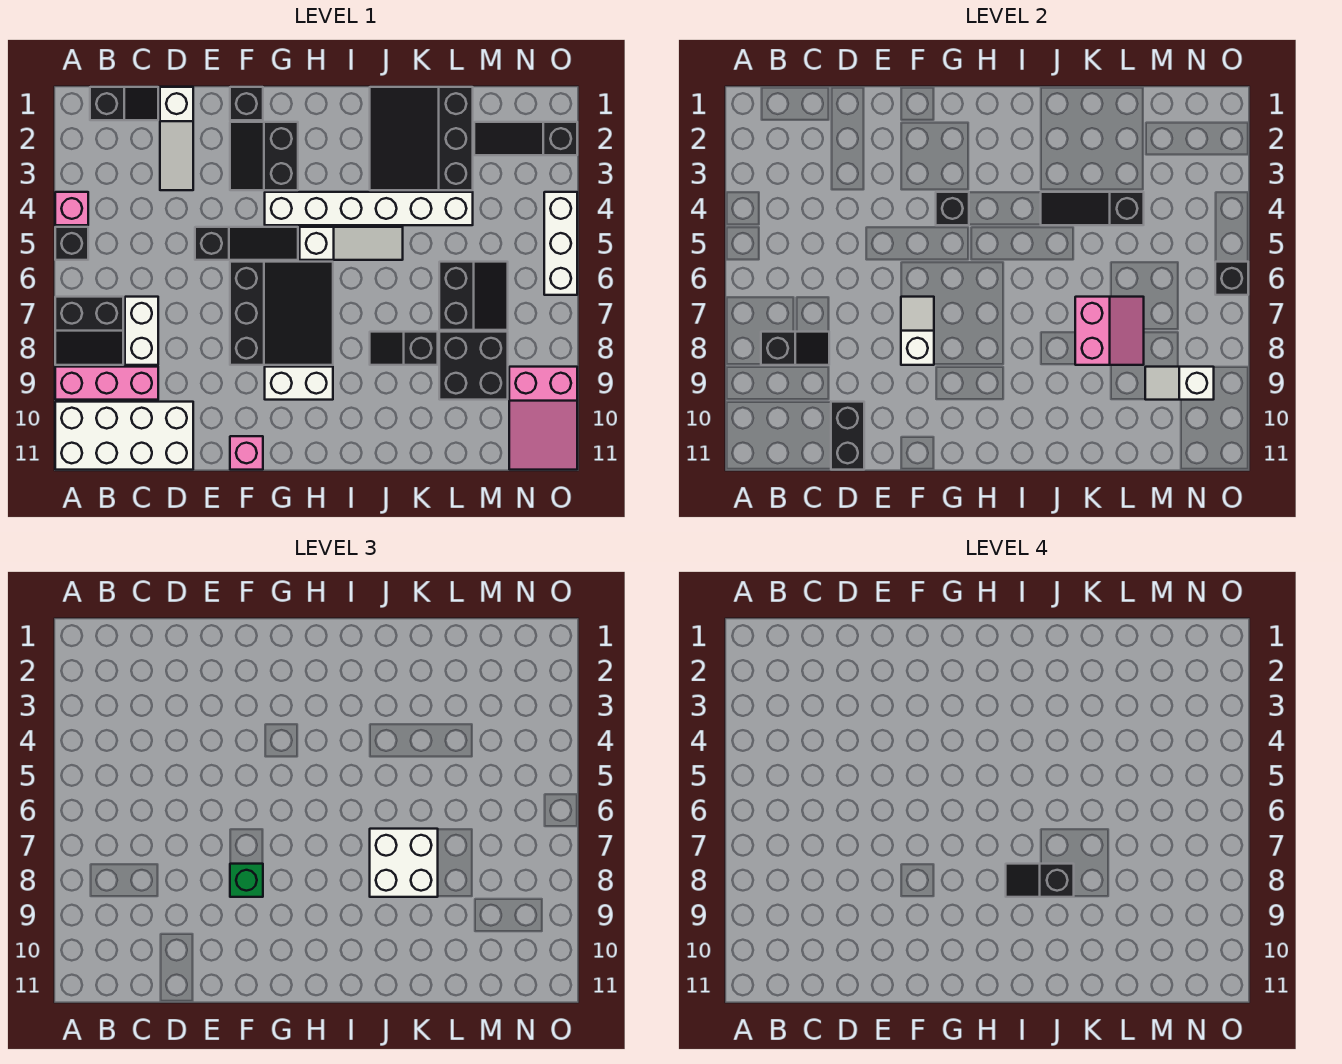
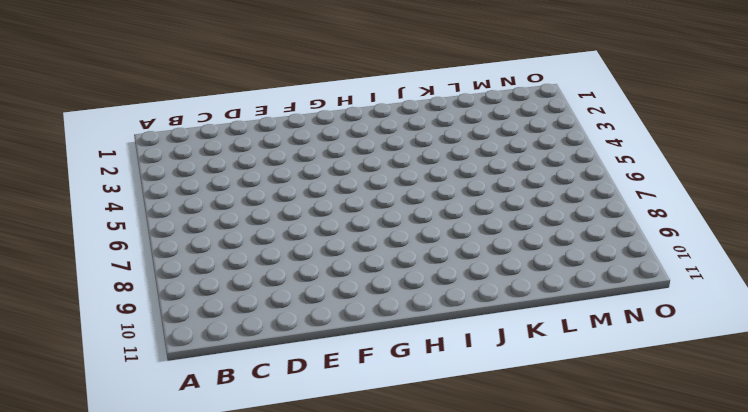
none -> pink 1x1 brick [55,192,88,225]
none -> black 1x1 brick [55,227,88,260]
none -> black 2x2 slope [55,297,123,365]
none -> pink 1x3 brick [55,367,158,400]

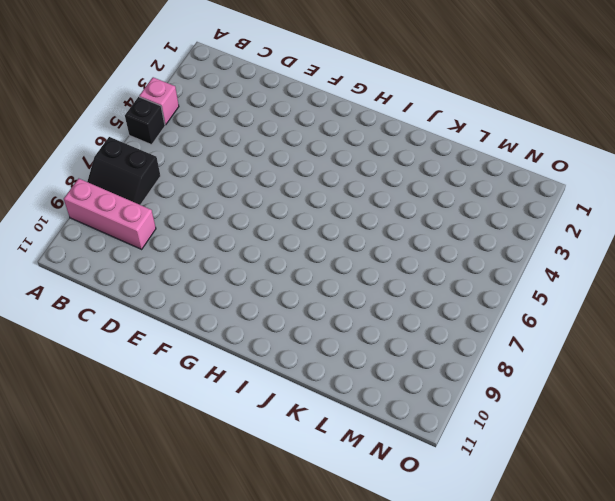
none -> white 2x4 brick [55,402,193,470]
none -> black 1x2 slope [90,87,158,120]
none -> white 1x2 brick [125,297,158,365]
none -> white 1x3 slope [160,87,193,190]

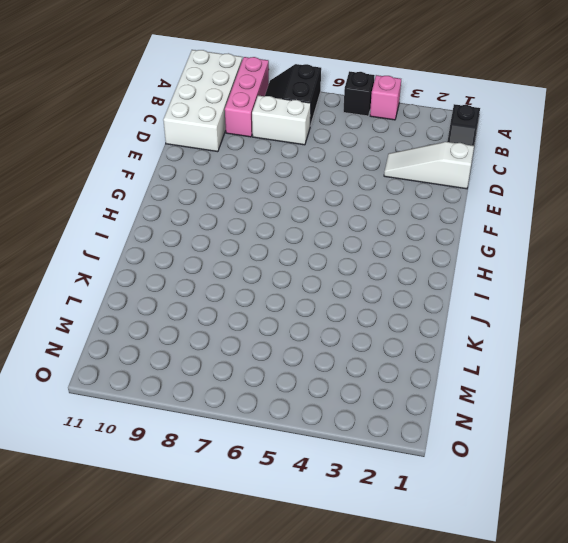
none -> black 1x3 slope [195,227,298,260]
none -> black 1x1 brick [230,87,263,120]
none -> black 2x2 slope [230,122,298,190]
none -> black 3x3 slope [230,262,333,365]

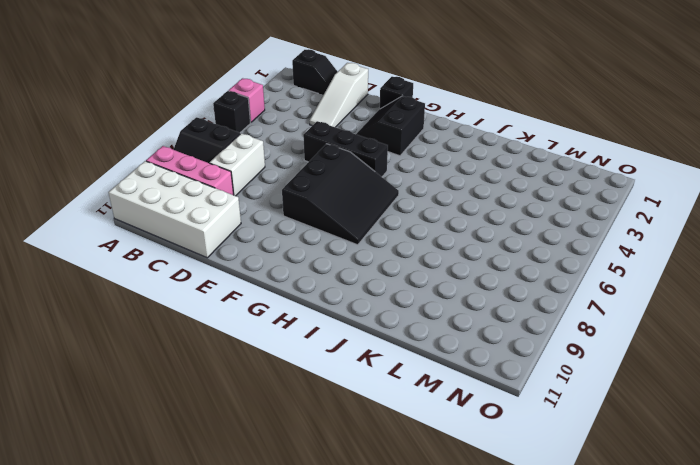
black 1x3 brick [303,121,388,177] -> black 1x3 slope [195,227,298,260]
none -> pink 1x1 brick [230,436,263,470]
none -> white 1x6 brick [265,192,473,225]
none -> white 1x2 brick [265,367,333,400]
none -> white 1x3 slope [300,227,403,260]

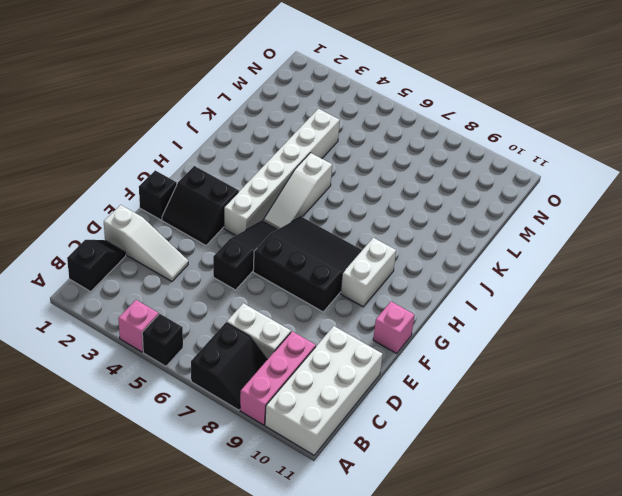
white 1x3 slope [263,153,332,230] -> white 1x3 slope turned to [300,227,403,260]
none -> black 3x3 slope [370,87,473,190]
none -> black 1x2 slope [370,332,438,365]
none -> black 2x2 slope [439,262,508,330]
none -> black 2x2 brick [439,332,508,400]

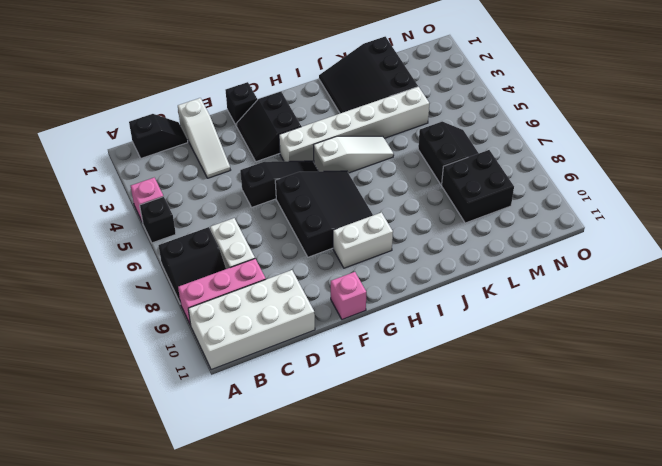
none -> black 1x2 slope [370,332,438,365]
none -> black 1x3 slope [474,122,577,155]
none -> pink 2x3 slope [509,367,577,470]
none -> white 1x3 brick [544,192,577,295]

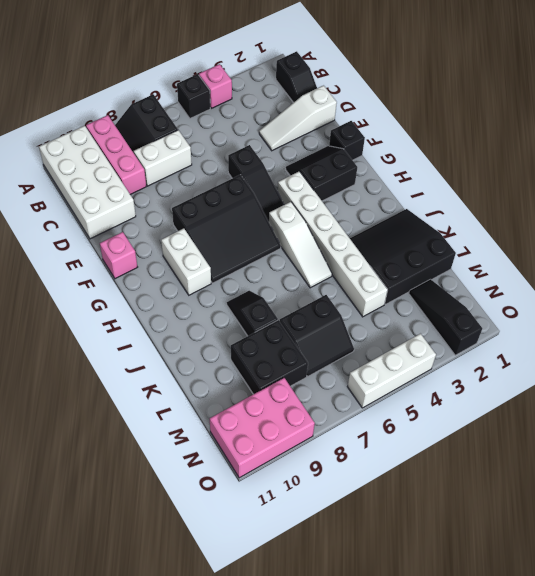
pink 2x3 brick [210,378,315,478] -> pink 2x3 slope [509,367,577,470]
none -> black 1x2 slope [761,332,829,365]
none -> black 1x2 brick [831,402,864,470]
none -> white 1x2 slope [901,297,934,365]
none -> black 1x1 brick [936,192,969,225]

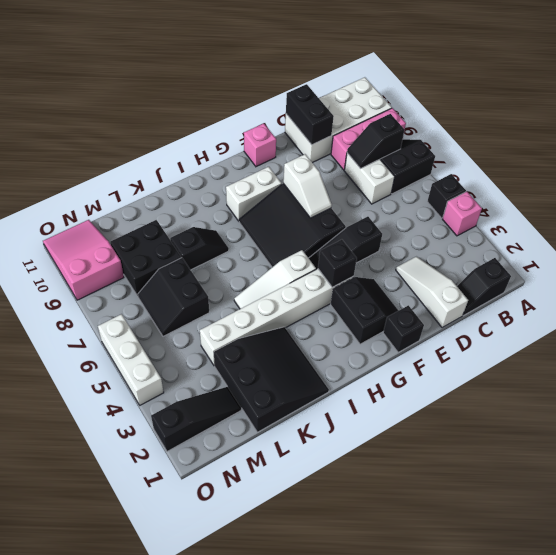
none -> black 1x3 slope [1041,192,1144,225]
none -> pink 2x2 slope [1075,297,1144,365]
none -> white 1x2 slope [1145,367,1214,400]
none -> black 1x1 brick [1215,262,1248,295]

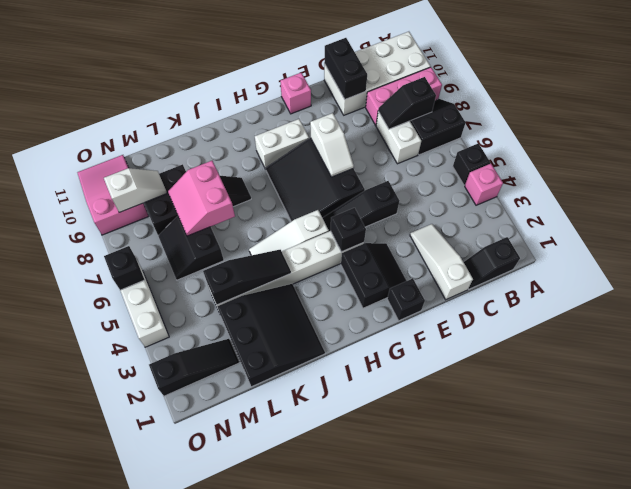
none -> green 1x1 brick [230,864,263,897]
none -> white 2x2 brick [370,829,438,897]
none -> black 1x2 slope [1006,864,1074,897]

